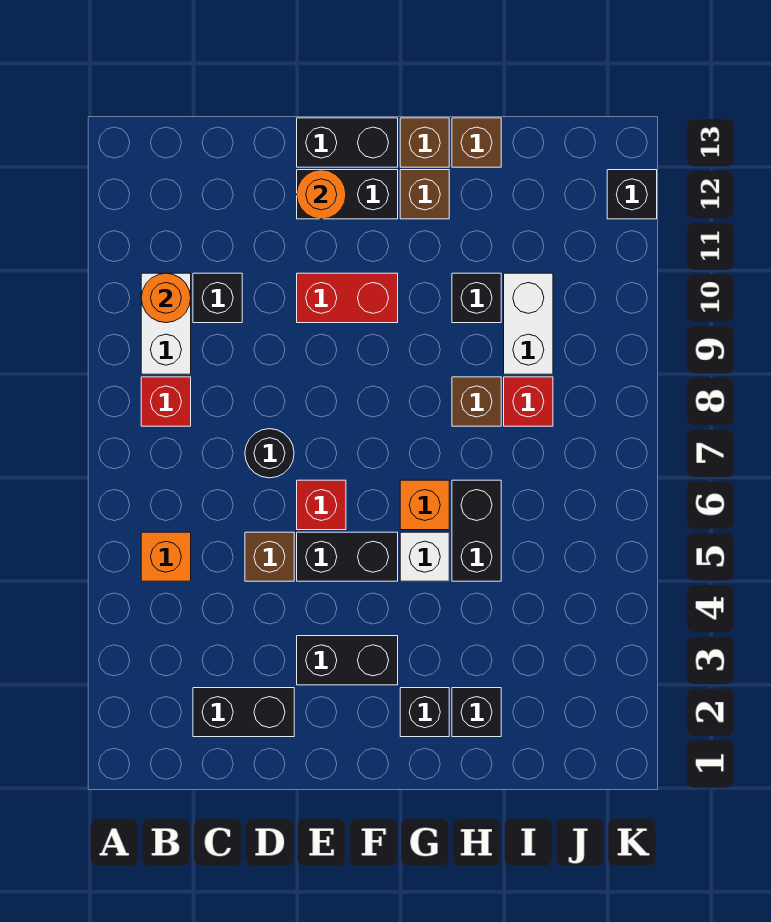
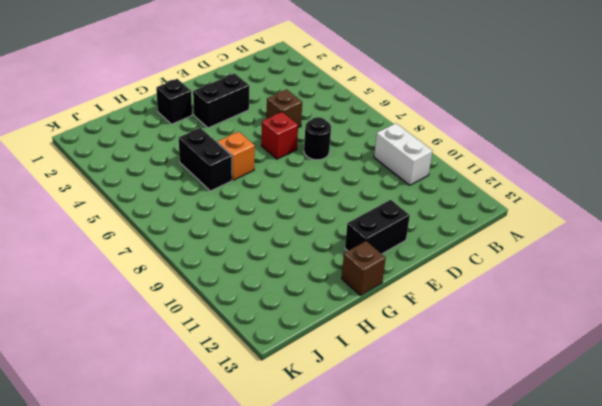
none -> orange 1x1 brick [141,532,191,581]
none -> red 1x1 brick [141,377,191,426]
none -> black 1x2 brick [193,688,294,737]

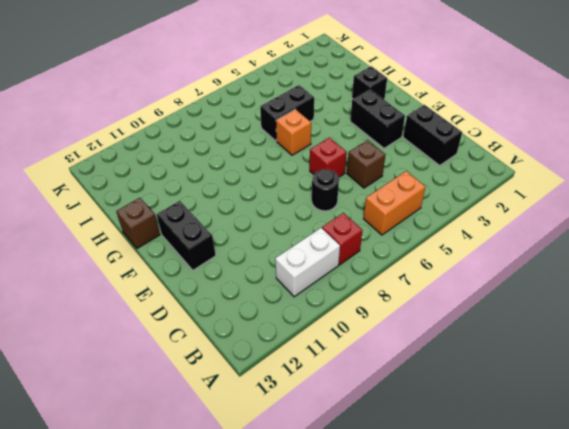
orange 1x2 brick [364,171,425,235] -> orange 1x1 brick [141,532,191,581]
none -> black 1x1 brick [193,273,242,323]
none -> black 1x2 brick [297,532,398,581]
none -> red 1x2 brick [297,273,398,323]

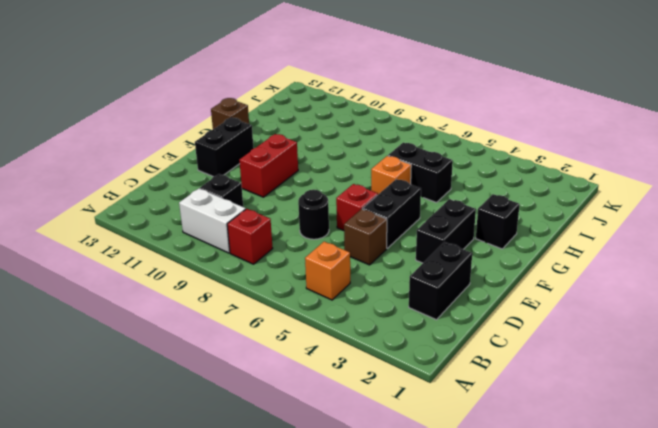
none -> black 1x2 brick [297,118,398,167]
none -> white 1x1 brick [400,532,449,581]
none -> brown 1x1 brick [400,170,449,219]

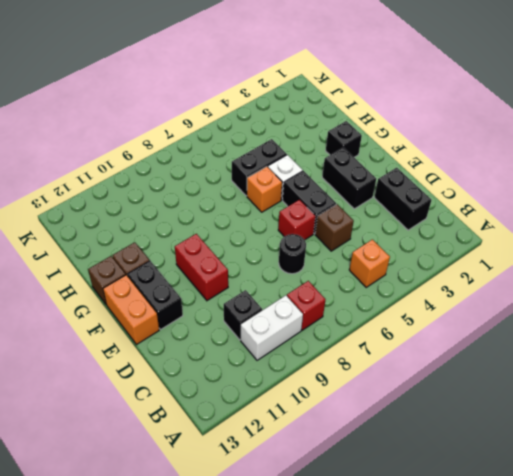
orange 1x2 brick [103,275,159,345] -> black 1x2 brick [297,118,398,167]
none -> black 1x1 brick [452,688,501,737]
none -> brown 1x1 brick [452,377,501,426]
none -> black 1x1 brick [452,273,501,323]

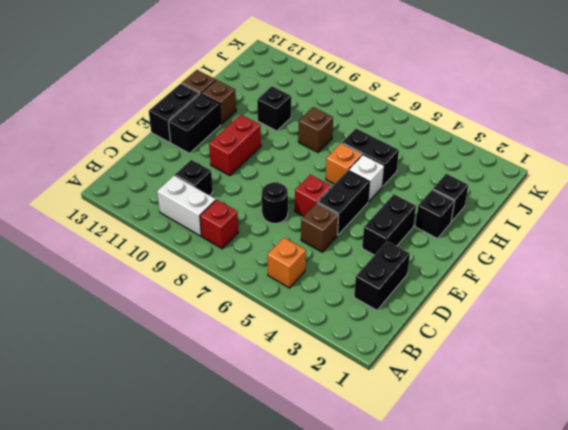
none -> brown 1x1 brick [452,118,501,167]
none -> red 1x1 brick [504,377,553,426]
none -> white 1x2 brick [504,273,553,374]

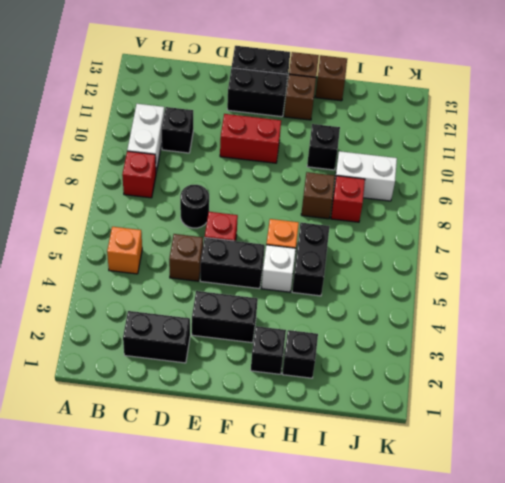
white 1x2 brick [334,151,397,201] -> white 1x2 brick turned to [504,273,553,374]
none -> black 1x1 brick [607,170,657,219]
none -> orange 1x1 round brick [141,273,191,323]
none -> orange 1x1 round brick [297,170,346,219]

